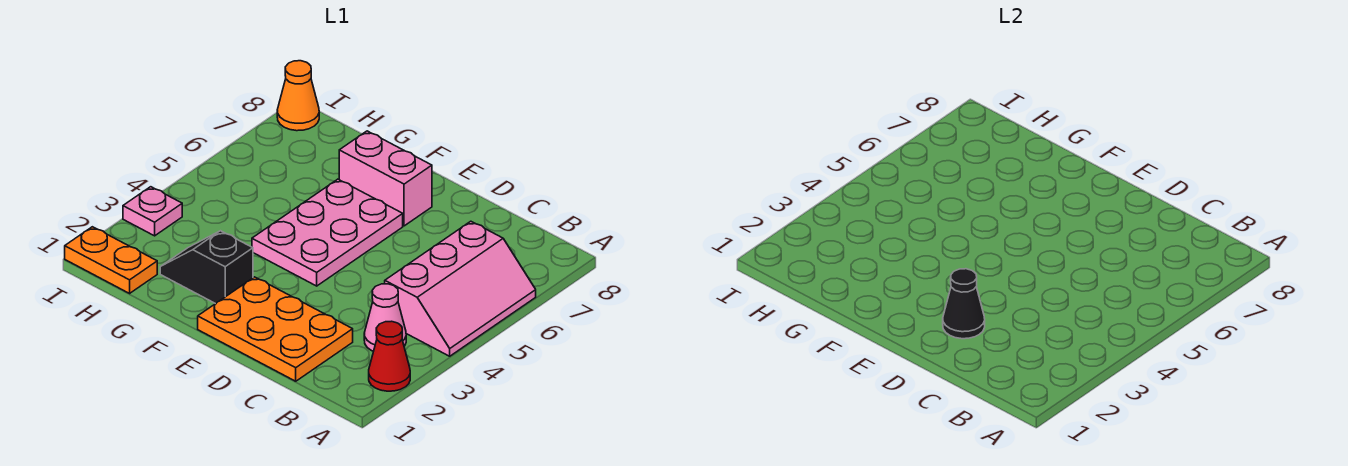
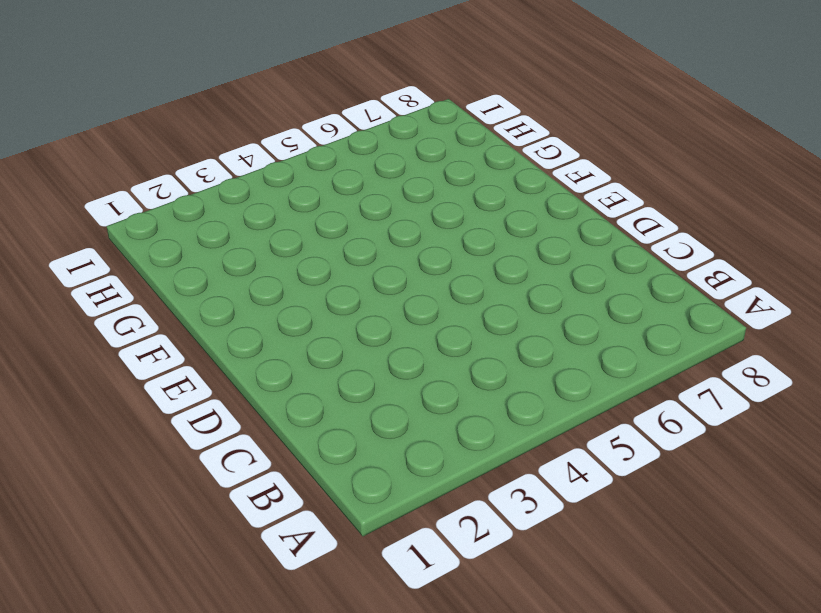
none -> red 1x1 cone [369,321,410,391]
none -> pink 2x3 slope [385,221,536,356]

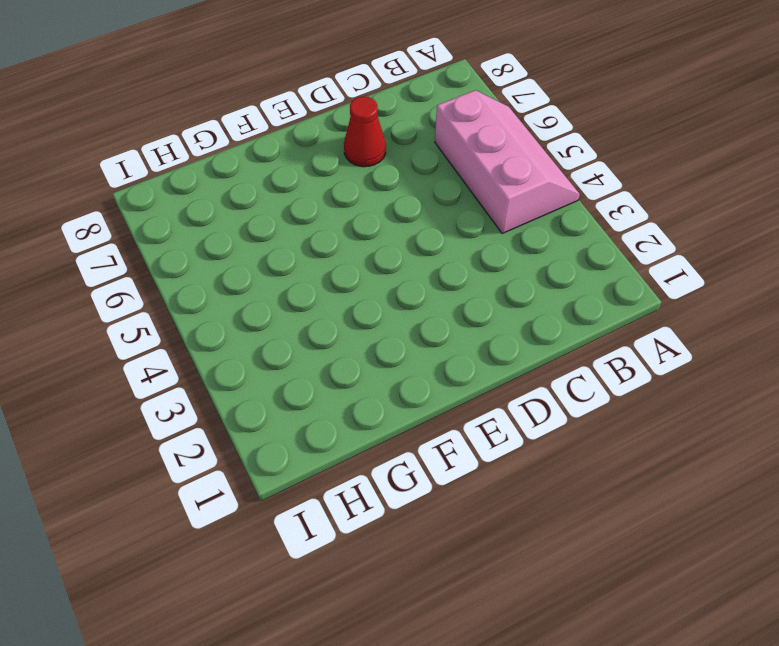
red 1x1 cone [344,96,386,167] -> red 1x1 cone moved to [369,321,410,391]
none -> pink 1x1 cone [364,284,406,351]
none -> orange 2x3 plate [198,277,353,381]

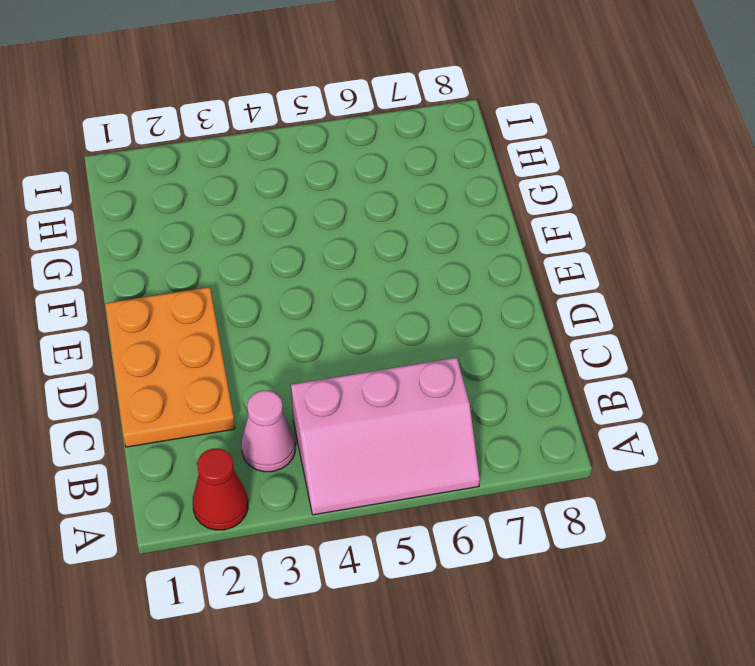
none -> pink 2x3 plate [252,179,403,286]
none -> pink 1x2 brick [339,131,432,226]

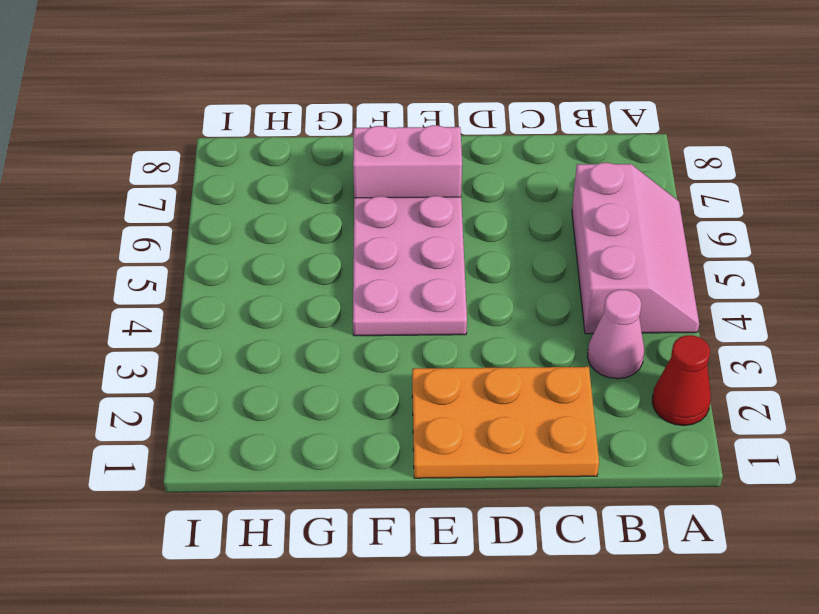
none -> black 1x2 slope [160,231,253,304]
none -> orange 1x2 plate [65,227,157,293]

